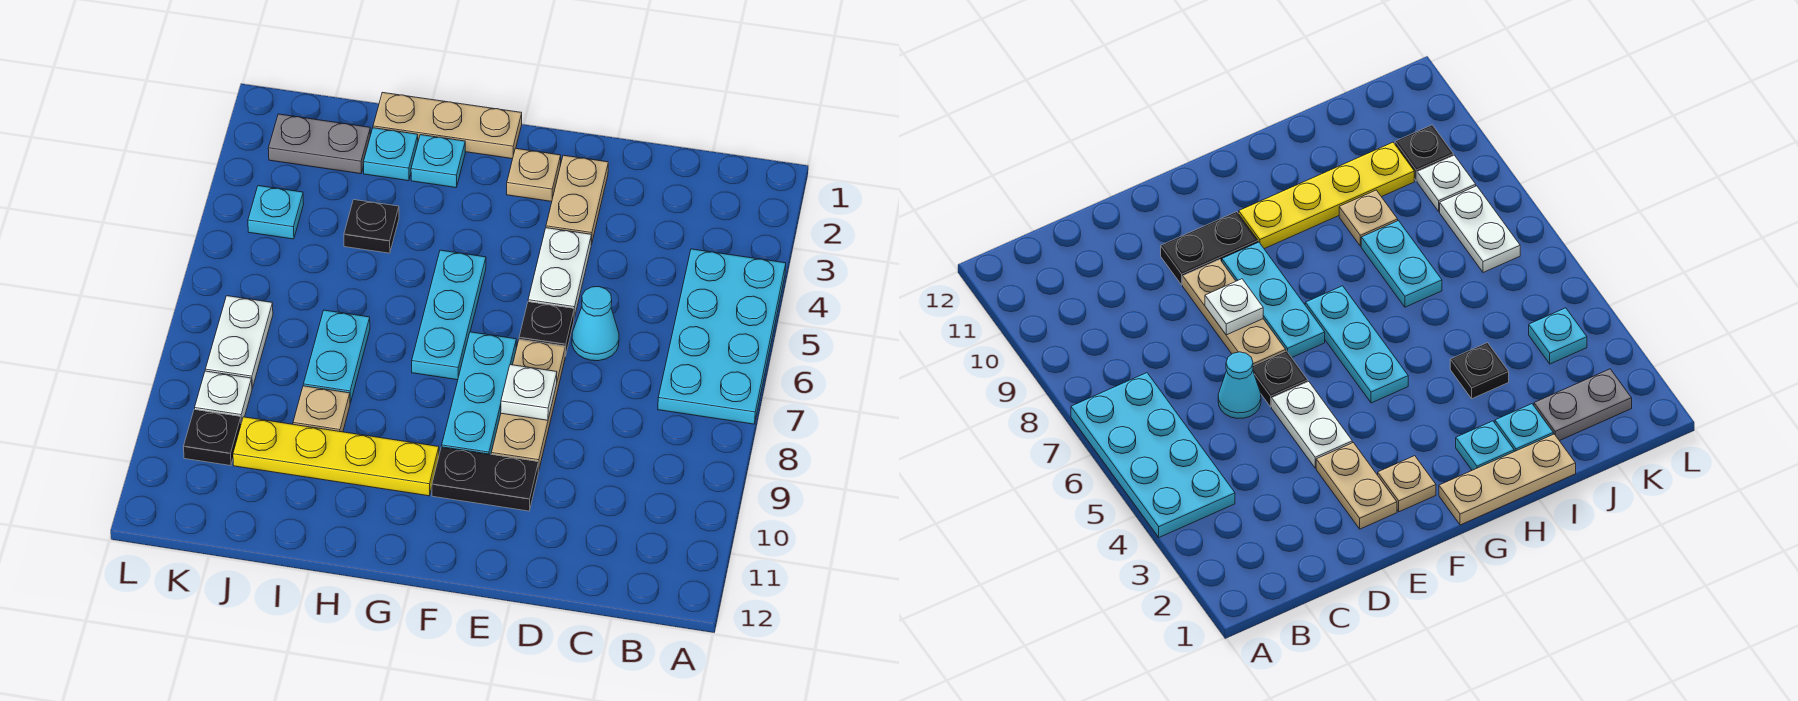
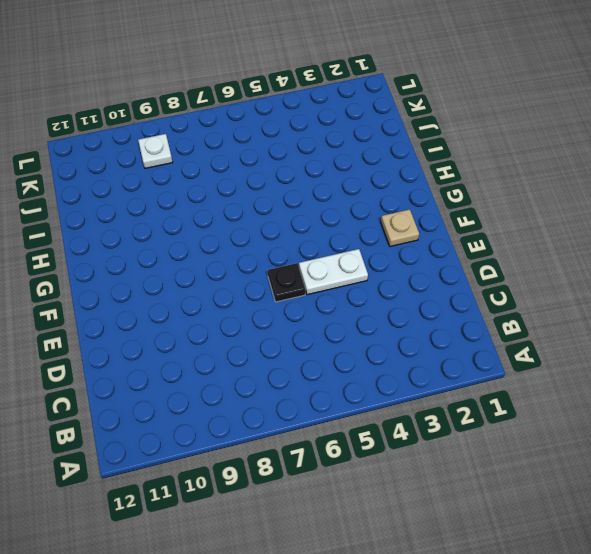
none -> cyan 2x4 plate [658,249,786,424]
none -> cyan 1x1 cone [572,287,619,361]
none -> tan 1x2 plate [546,155,608,245]

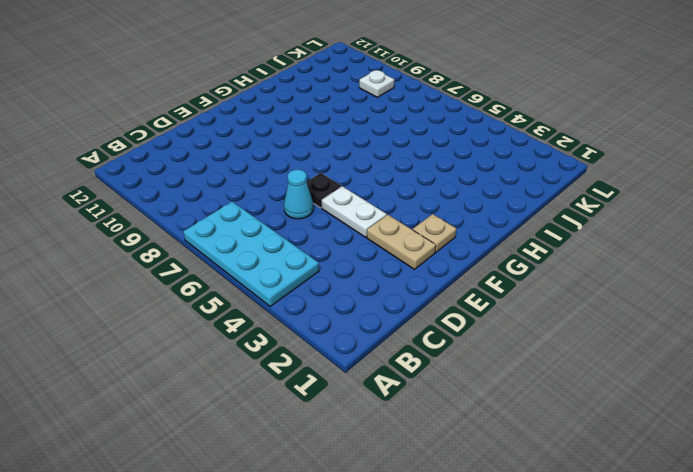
none -> tan 1x3 plate [491,339,565,472]
none -> black 1x2 plate [432,447,538,511]
none -> cyan 1x3 plate [442,332,516,454]

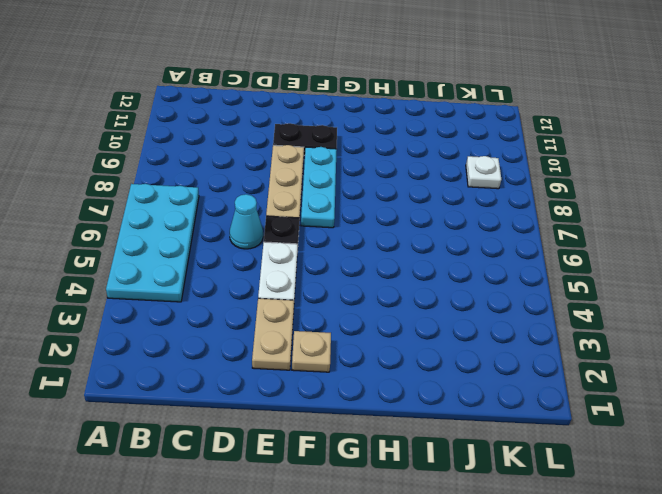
none -> tan 1x3 plate [373,92,522,159]
none -> cyan 1x3 plate [412,250,486,380]
none -> yellow 1x4 plate [233,417,439,496]

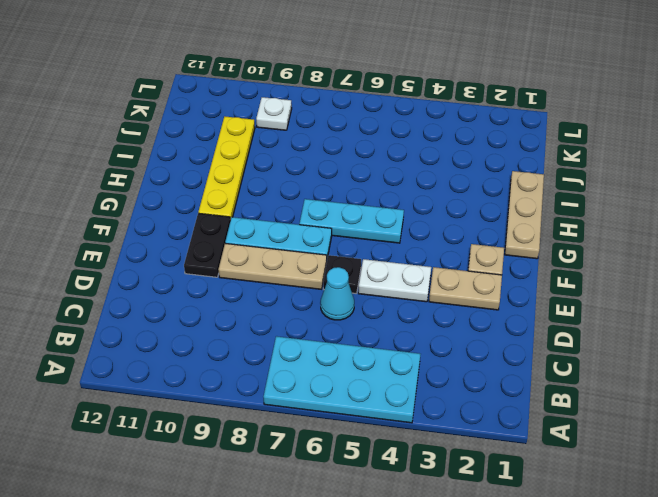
none -> cyan 1x1 plate [411,135,465,188]
none -> cyan 1x1 plate [363,128,418,181]
none -> black 1x1 plate [344,200,399,253]

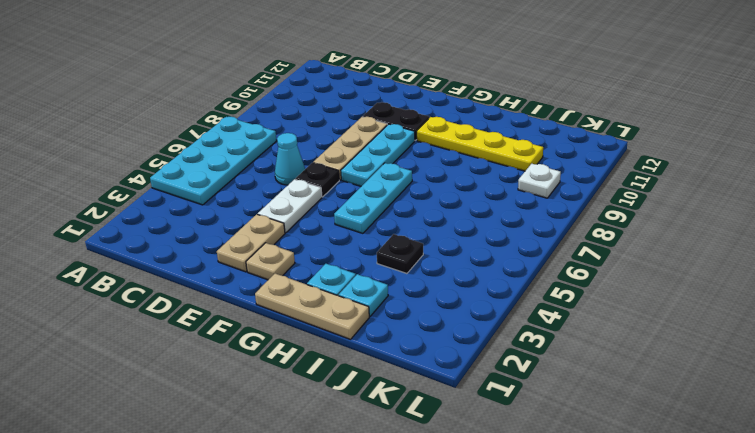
none -> cyan 1x2 plate [303,310,370,403]
none -> tan 1x1 plate [293,386,350,432]
none -> grey 1x2 plate [268,114,371,174]

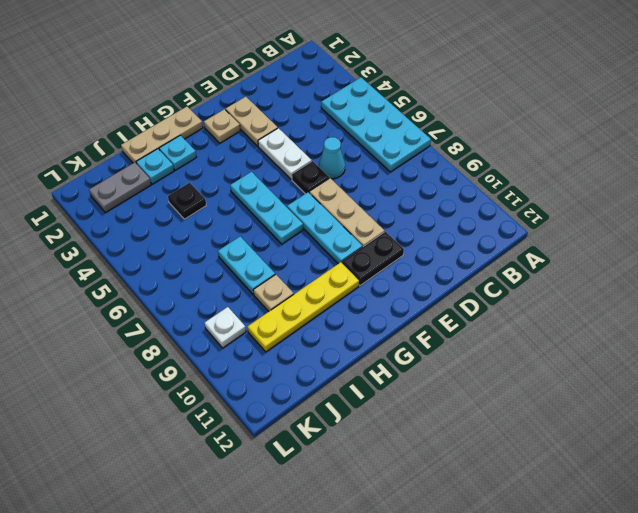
none -> cyan 1x1 plate [248,186,304,239]
none -> white 1x2 plate [205,296,273,388]
none -> black 1x1 plate [183,409,241,466]

